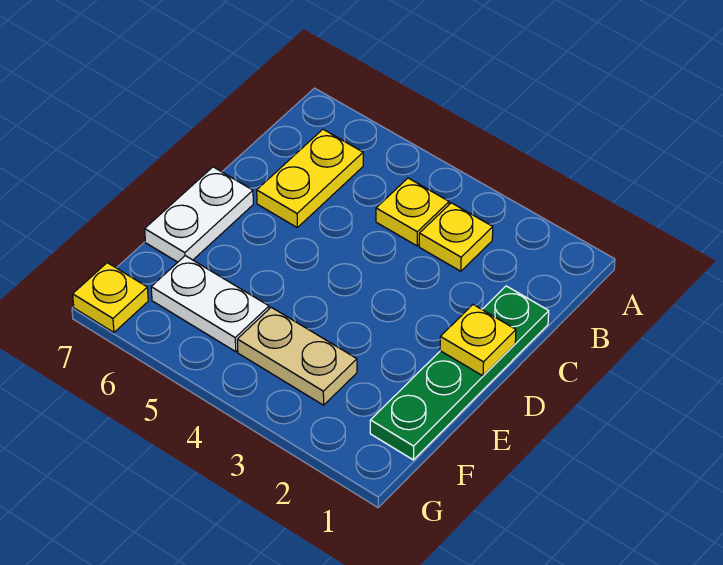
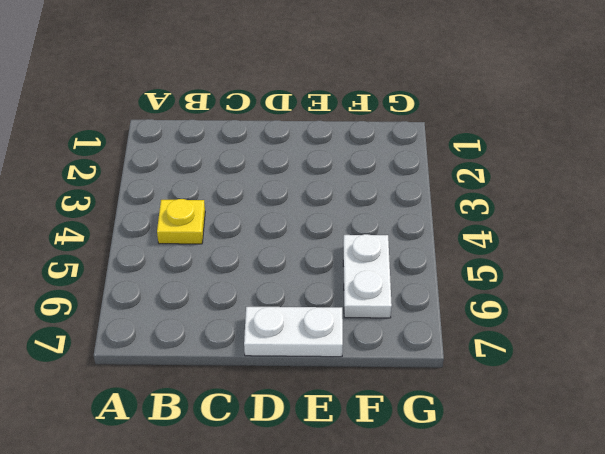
none -> yellow 1x1 plate [419,203,493,271]
none -> yellow 1x2 plate [257,129,363,227]

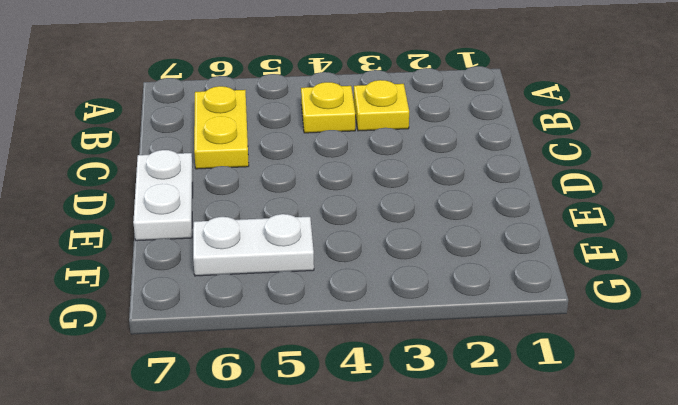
none -> green 1x4 plate [370,286,549,460]
none -> tan 1x2 plate [237,307,357,405]

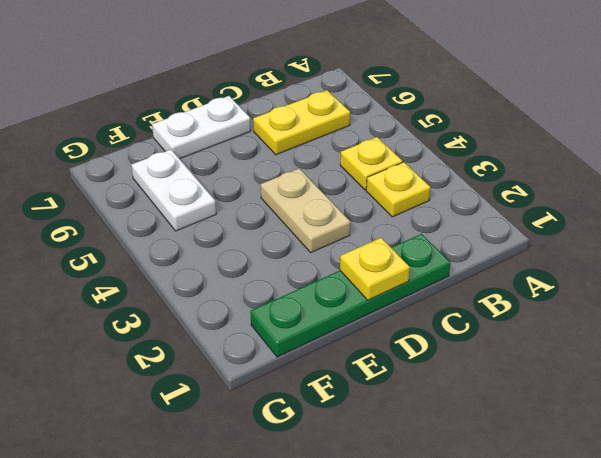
tan 1x2 plate [261,169,351,252] -> tan 1x2 plate moved to [237,307,357,405]
none -> yellow 1x1 plate [73,263,148,332]

